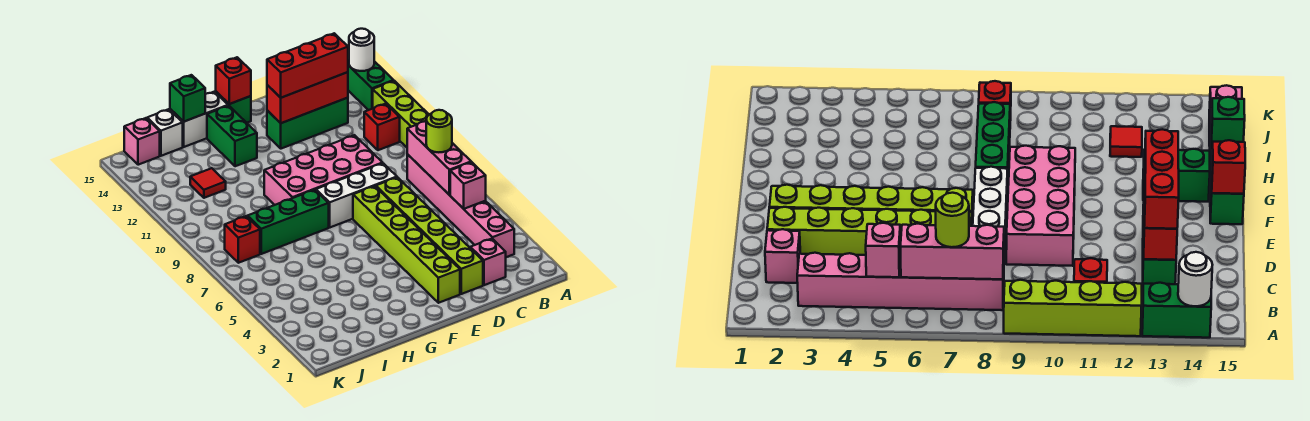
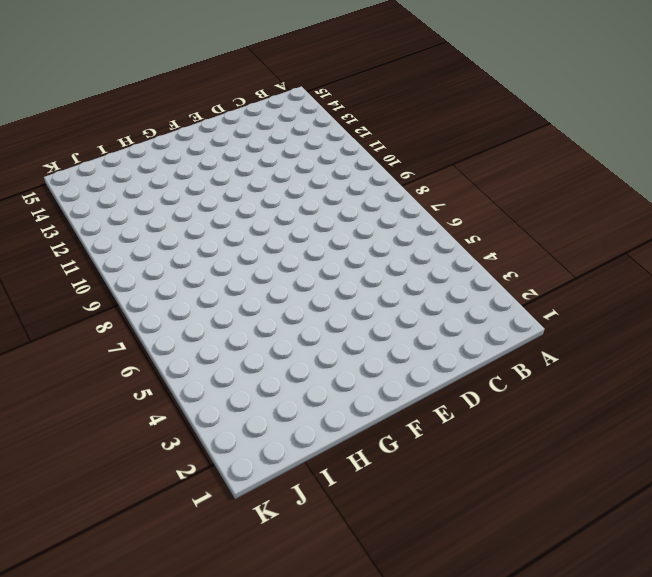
none -> lime 1x4 brick [373,81,429,147]
none -> green 1x2 brick [348,59,394,110]
none -> pink 1x6 brick [407,154,514,257]

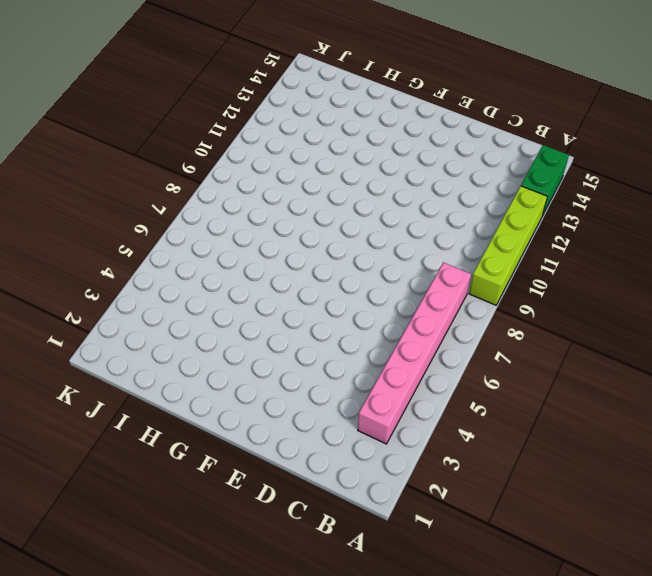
none -> red 1x1 brick [364,104,400,150]
none -> pink 1x1 brick [470,239,506,285]
none -> green 1x3 brick [267,98,348,149]

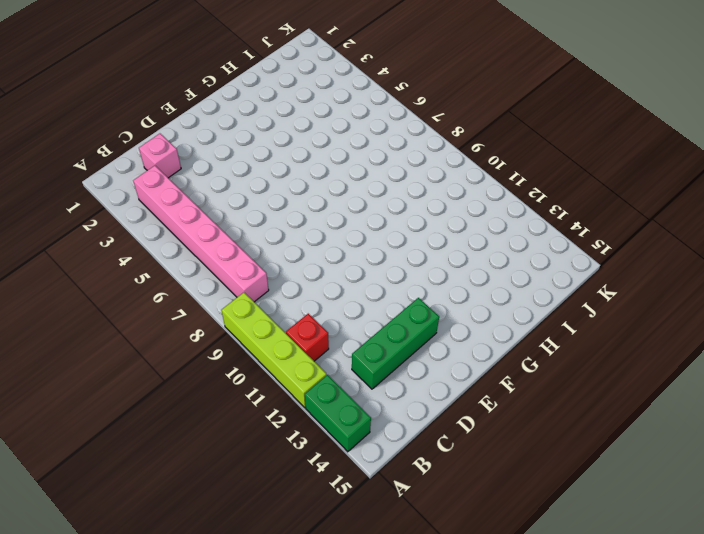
none -> lime 1x6 brick [376,177,483,294]
none -> white 1x3 brick [316,163,397,227]
none -> pink 2x4 brick [264,135,382,205]

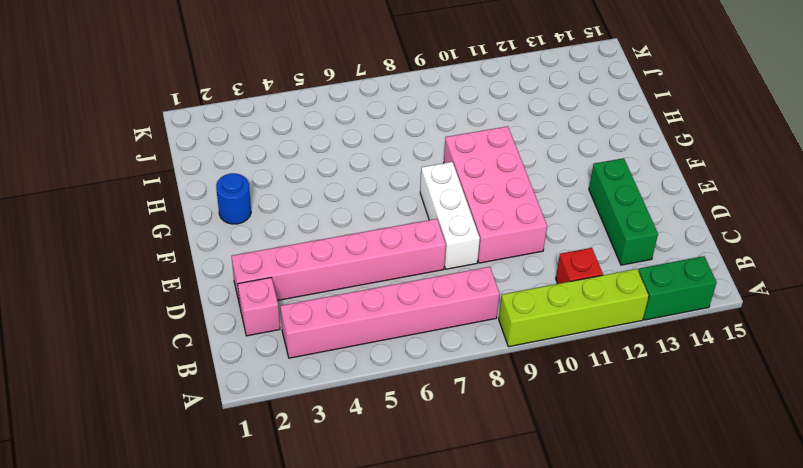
pink 1x6 brick [231,219,446,305] -> lime 1x6 brick [376,177,483,294]
blue 1x1 round brick [216,173,251,224] -> none
none -> lime 1x6 brick [353,186,460,303]
none -> green 1x1 brick [216,92,251,123]
none -> green 1x3 brick [248,190,329,254]

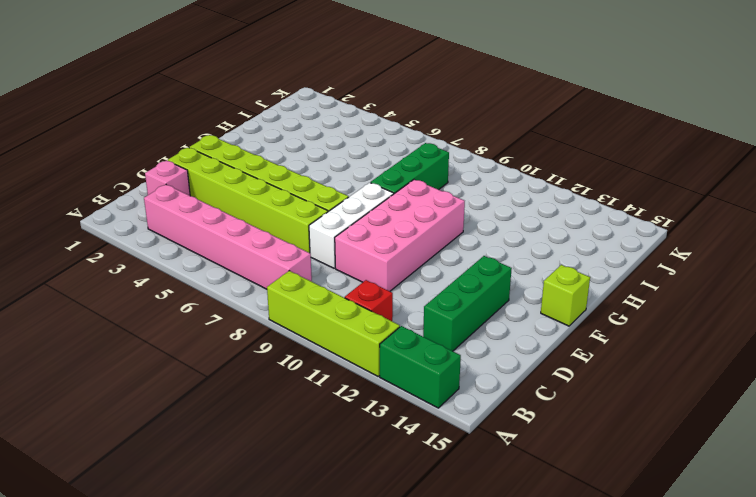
lime 1x1 brick [541,265,590,326] -> green 1x1 brick [216,92,251,123]
none -> green 1x2 brick [207,106,257,166]
none -> white 1x2 brick [170,92,228,147]
none -> red 1x1 tile [190,168,226,198]

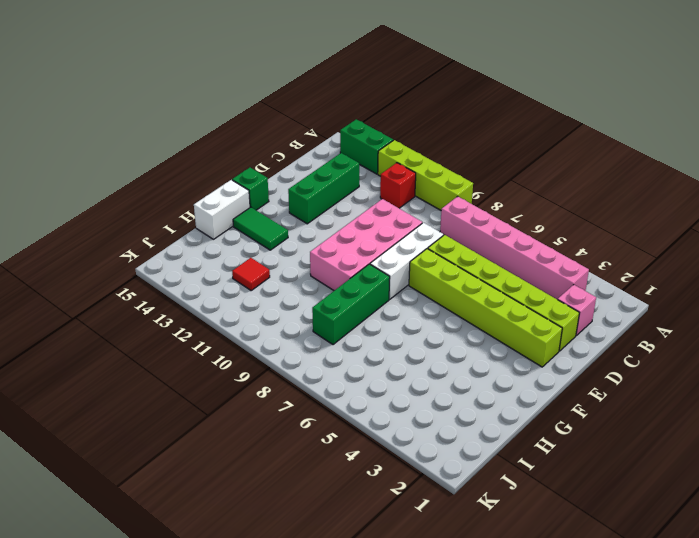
green 1x2 tile [233,207,288,250] -> green 1x2 brick [207,106,257,166]
none -> white 1x1 brick [147,109,183,156]
none -> red 1x1 brick [225,216,260,263]
none -> pink 1x1 brick [124,118,160,165]

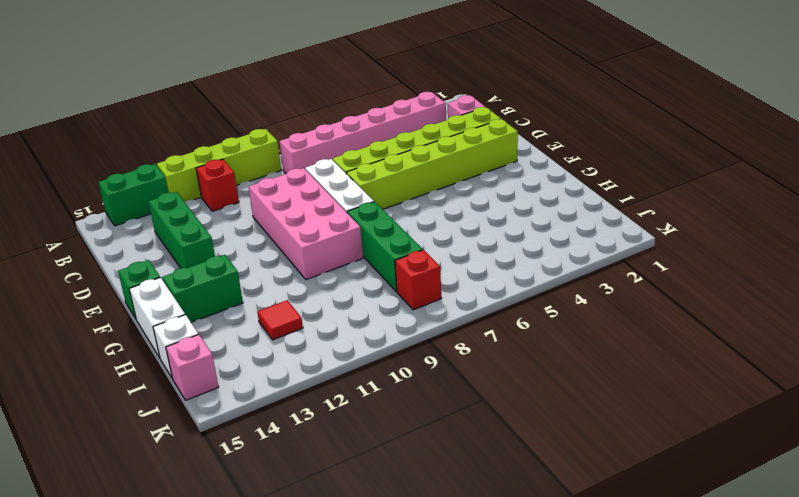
none -> white 1x1 round brick [349,29,374,71]
none -> pink 1x1 brick [450,162,486,209]
none -> pink 1x3 brick [407,121,471,195]

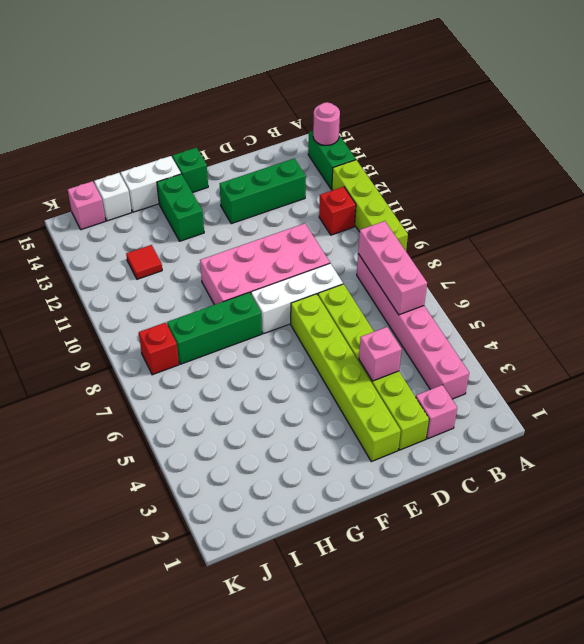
pink 1x1 round brick [313,102,340,145] -> white 1x1 round brick [349,29,374,71]
pink 1x1 brick [359,327,402,381] -> pink 1x1 brick moved to [450,162,486,209]
none -> red 1x3 brick [267,72,348,123]
none -> red 1x1 brick [216,57,251,104]
none -> green 1x1 brick [170,75,205,122]

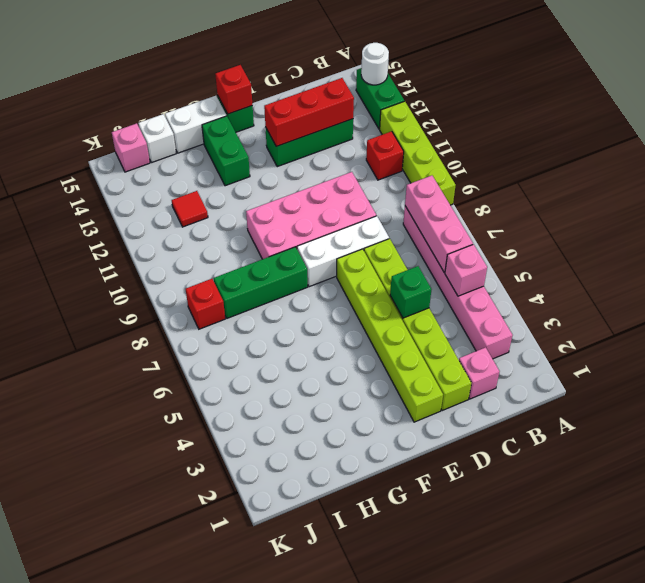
green 1x1 brick [390,266,432,318] -> green 1x1 brick moved to [170,75,205,122]
none -> lime 1x1 round brick [426,110,452,152]
none -> red 1x3 brick [267,33,348,98]

